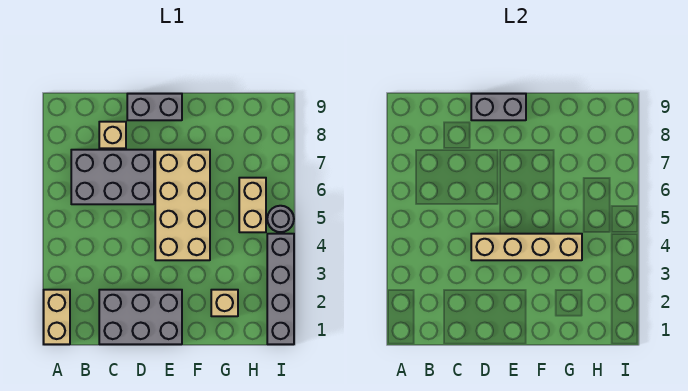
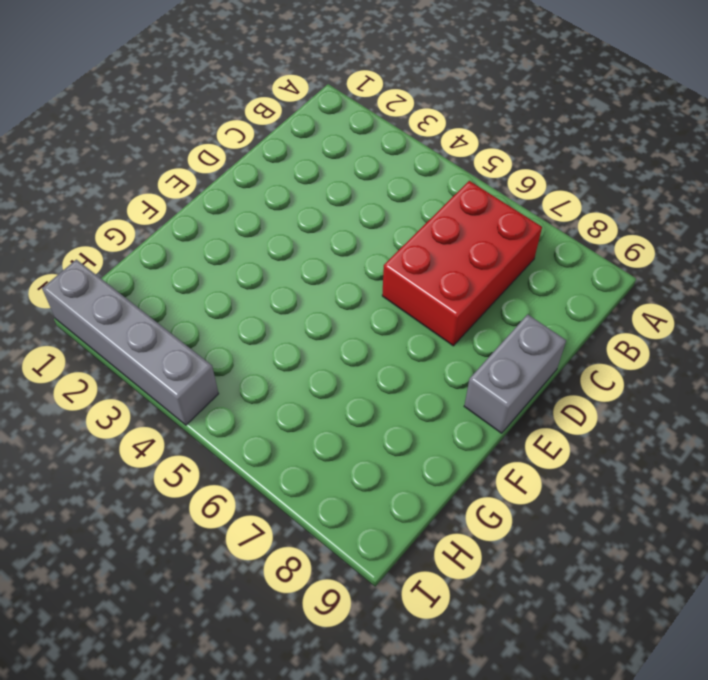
red 2x3 brick [382,181,542,346] -> grey 2x3 brick [71,150,154,204]
none -> tan 1x2 brick [44,290,70,344]
none -> grey 2x3 brick [99,290,182,344]
none -> tan 1x1 brick [99,122,126,148]

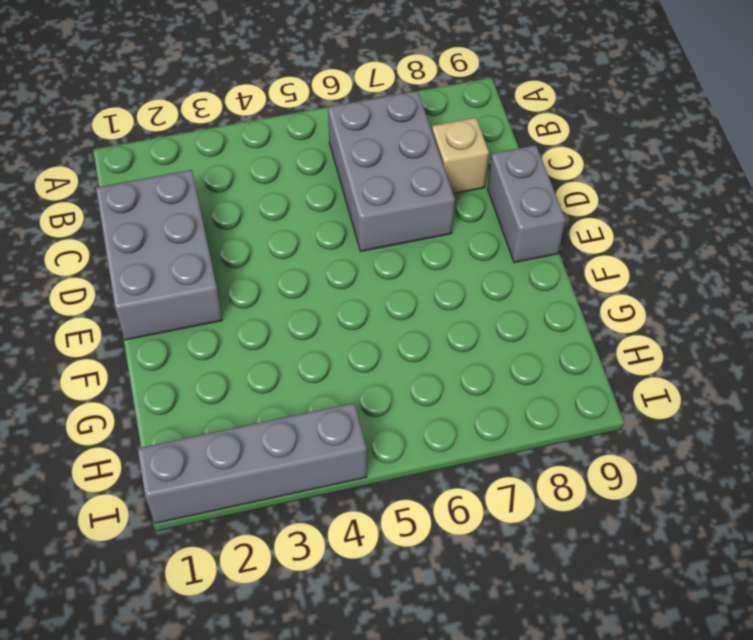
none -> tan 1x2 brick [44,290,70,344]
none -> tan 2x4 brick [155,150,210,260]
none -> tan 1x1 brick [211,290,238,316]

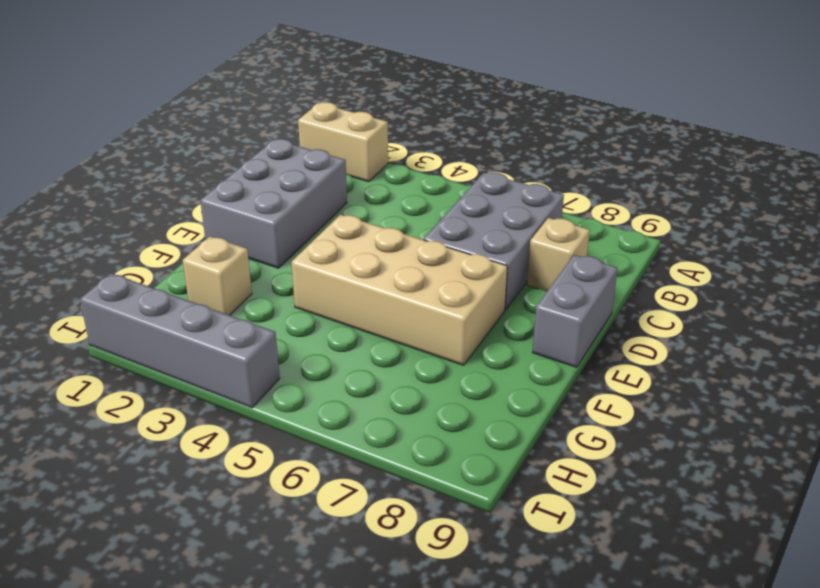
none -> tan 1x2 brick [239,178,266,232]
none -> grey 1x1 round brick [267,206,294,232]
none -> tan 1x4 brick [471,234,582,260]

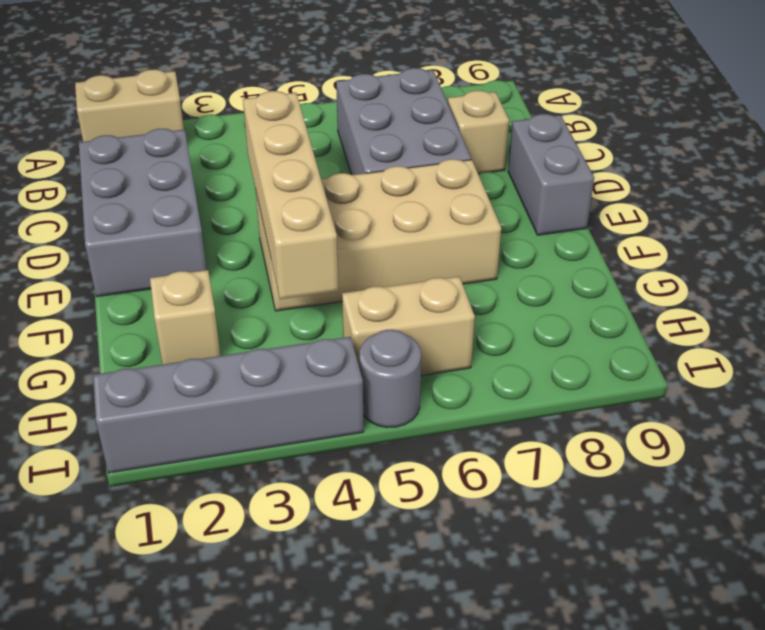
none -> grey 1x2 brick [471,94,526,120]

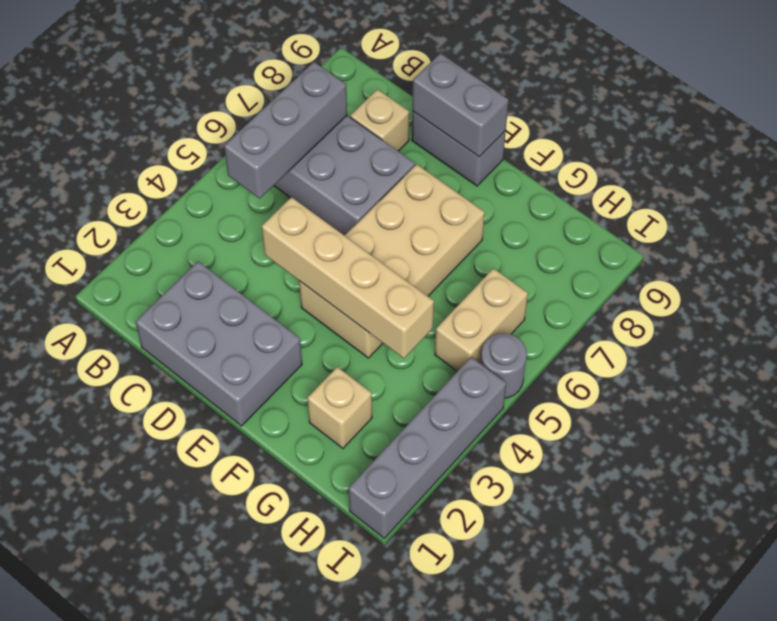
grey 1x3 brick [224,62,347,199] -> none
none -> tan 1x2 brick [44,290,70,344]

